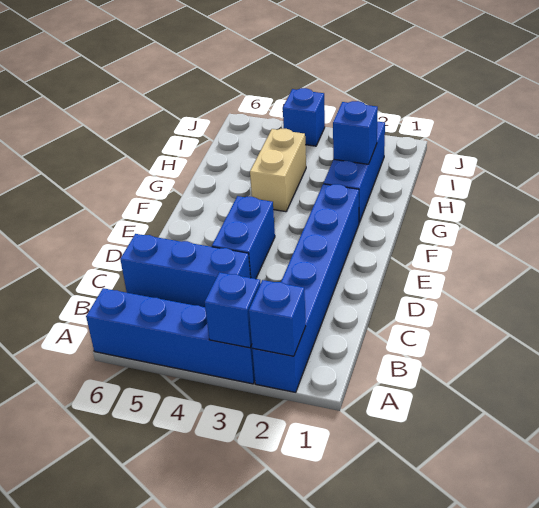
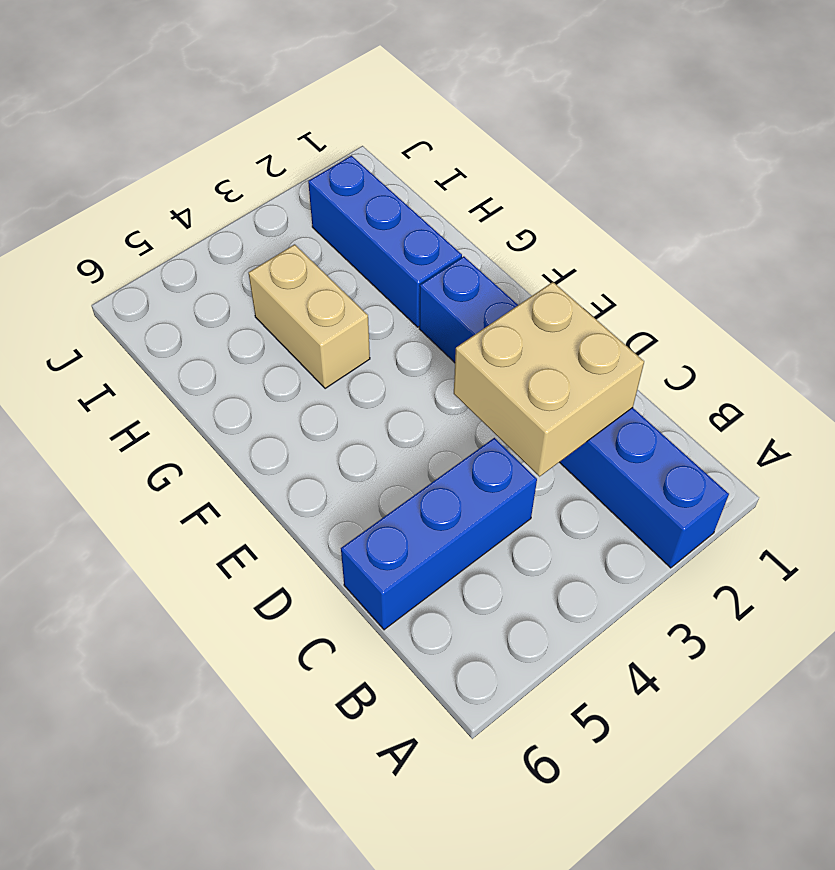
tan 2x2 brick [454,282,644,476] -> none
none -> blue 1x4 brick [86,288,255,384]
none -> blue 1x2 brick [212,196,275,279]

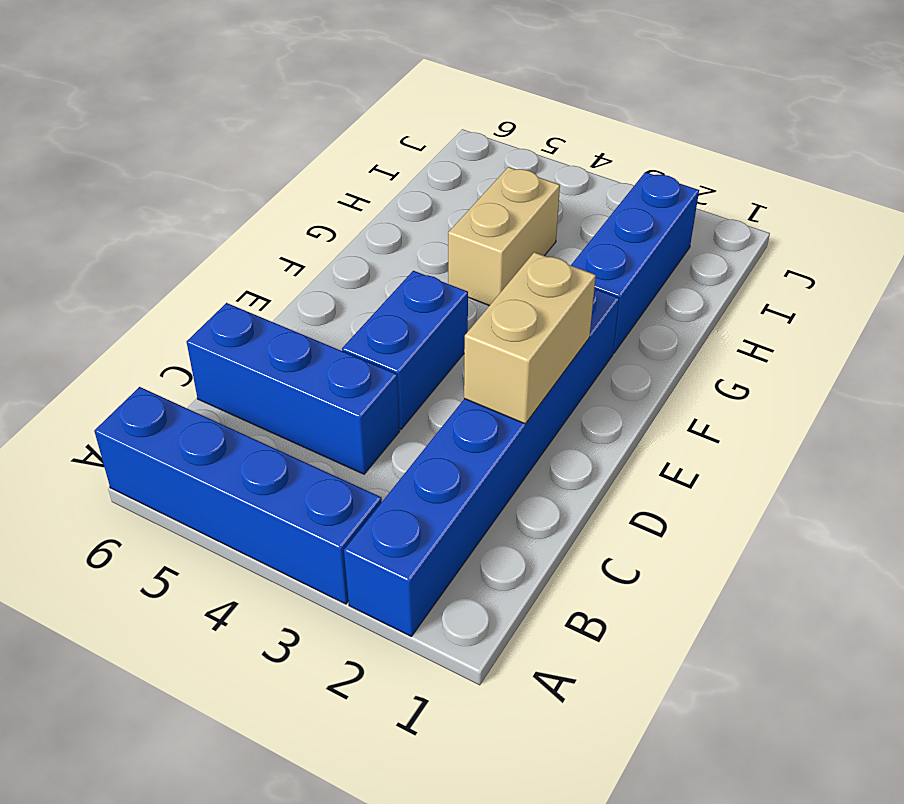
tan 1x2 brick [464,252,596,424] -> none
none -> blue 1x1 brick [283,88,325,146]
none -> blue 1x1 brick [249,280,306,356]

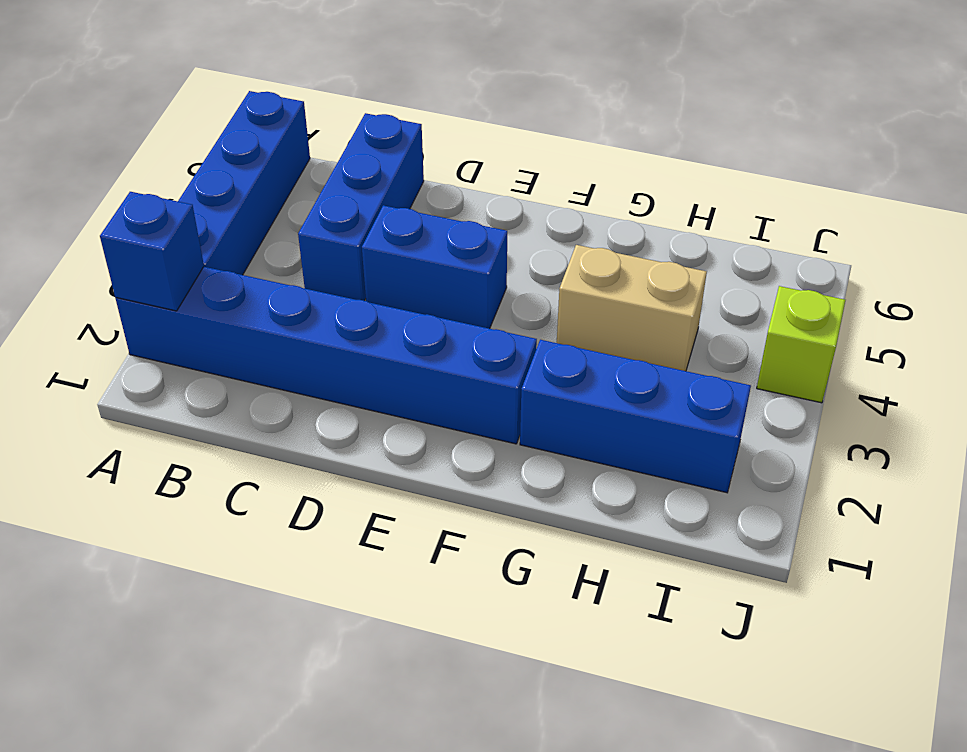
lime 1x1 brick [757,286,845,403] -> blue 1x1 brick [283,88,325,146]
none -> blue 1x1 brick [205,272,261,348]
none -> blue 1x1 brick [333,101,378,164]

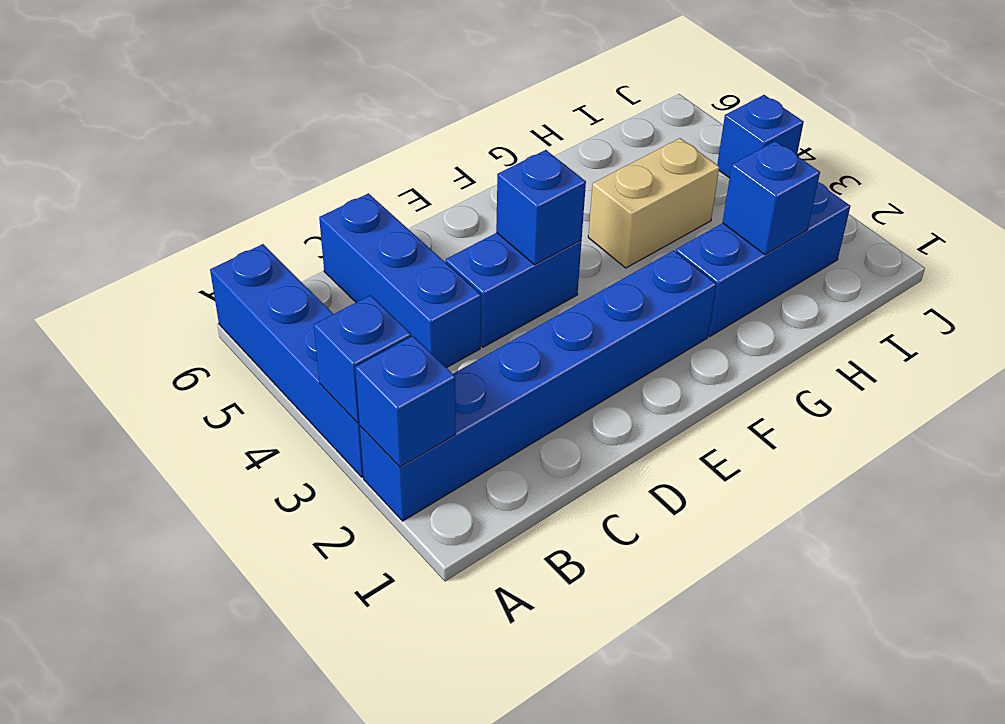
blue 1x1 brick [496,150,586,265] -> none

